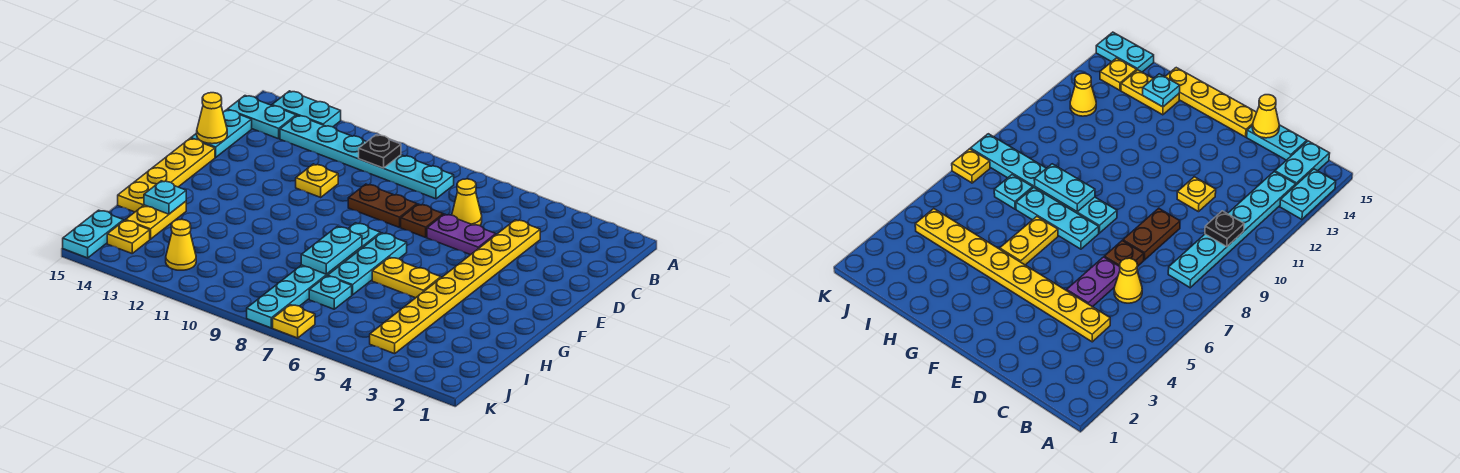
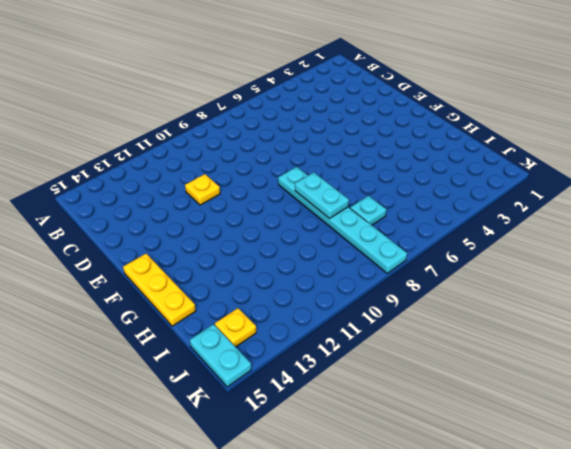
yellow 1x3 plate [123,254,196,326] -> yellow 1x4 plate [118,139,215,212]
none -> cyan 1x2 plate [272,91,341,127]
none -> cyan 1x6 plate [280,115,454,199]
none -> cyan 1x2 plate [227,96,296,139]

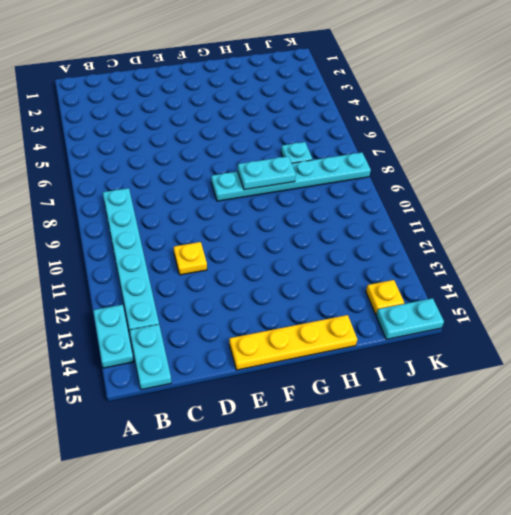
none -> yellow 1x8 plate [370,220,540,354]
none -> yellow 1x1 cone [452,179,482,226]
none -> cyan 1x2 plate [191,110,252,157]

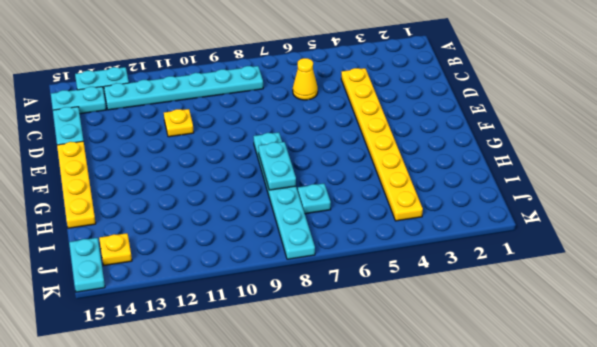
none -> purple 1x2 plate [427,214,496,255]
none -> brown 1x1 plate [401,204,443,237]
none -> brown 1x2 plate [348,184,417,228]

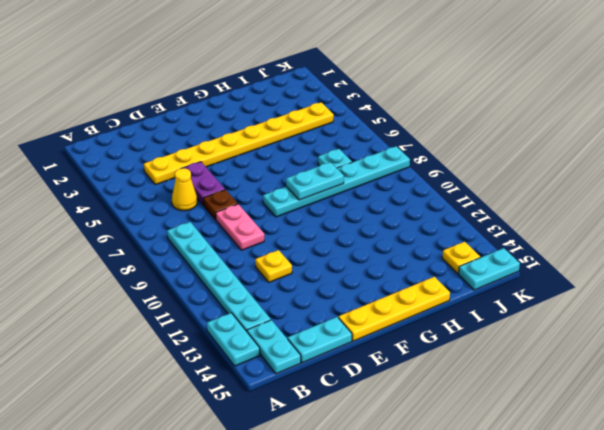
pink 1x2 plate [216,204,264,250] -> brown 1x2 plate [348,184,417,228]
none -> cyan 1x3 plate [328,233,407,295]
none -> yellow 1x2 plate [372,257,441,298]
none -> yellow 1x2 plate [126,201,186,239]

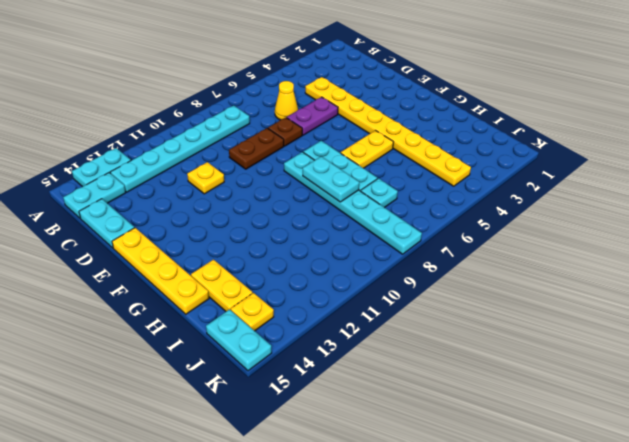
none -> yellow 1x1 cone [166,219,196,270]
none -> yellow 1x1 plate [273,305,315,338]
none -> black 1x1 plate [359,135,401,168]

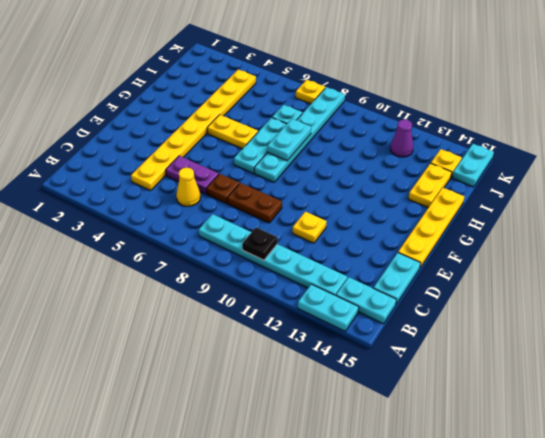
purple 1x1 cone [390,119,413,157] -> yellow 1x1 cone [166,219,196,270]
none -> yellow 1x1 cone [197,93,227,144]
none -> cyan 1x1 plate [144,181,186,214]

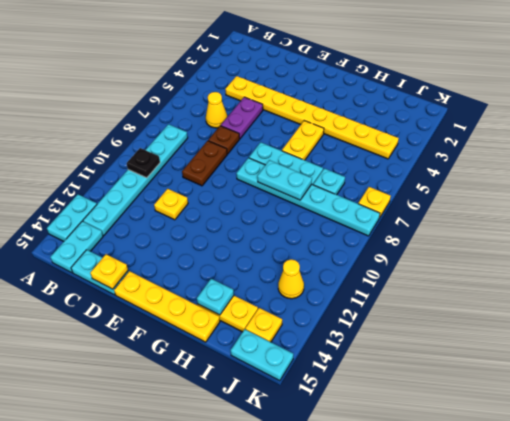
yellow 1x1 plate [90,254,128,289] -> yellow 1x1 cone [197,93,227,144]

